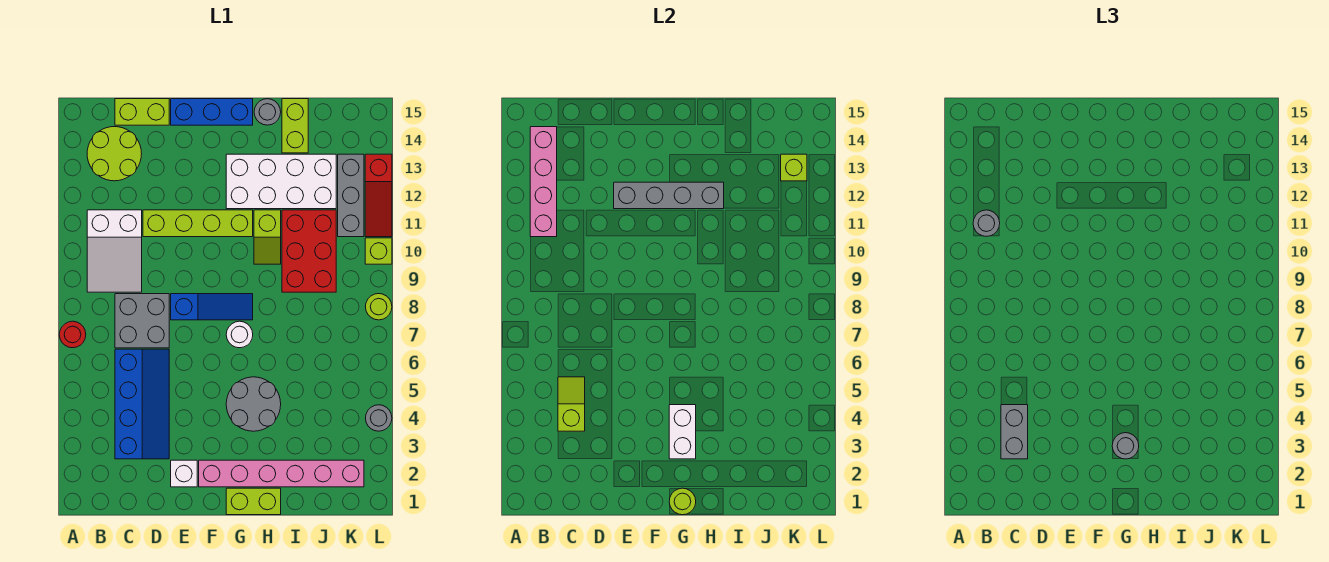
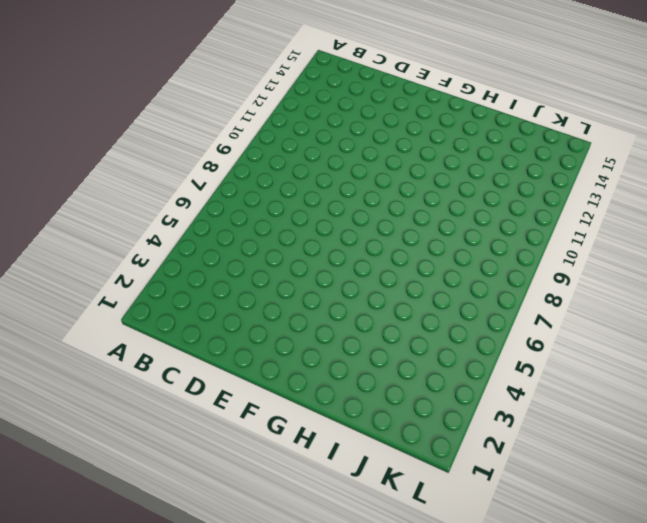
none -> red 1x1 round brick [59,321,86,348]
none -> white 2x3 slope [87,210,142,292]
none -> lime 2x2 round brick [87,127,142,181]
none -> blue 2x4 slope [115,349,169,459]

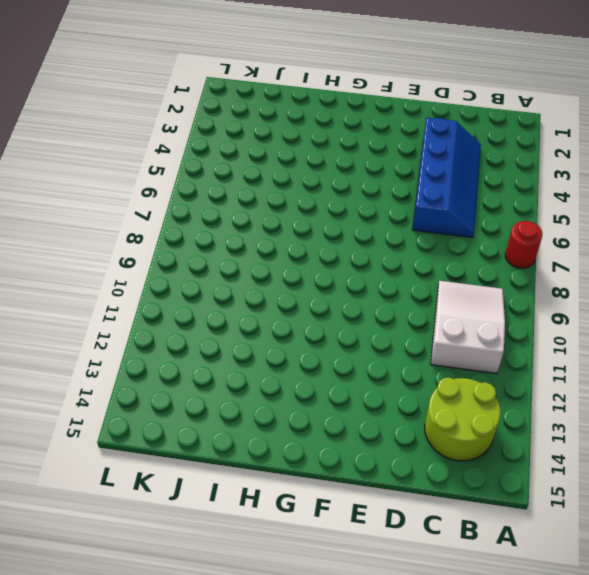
blue 2x4 slope [412,118,481,238] -> blue 2x4 slope turned to [115,349,169,459]
none -> grey 2x2 brick [115,294,169,348]
none -> lime 1x2 brick [115,99,169,125]
none -> lime 1x4 brick [143,210,253,237]
none -> white 1x1 brick [171,460,197,487]

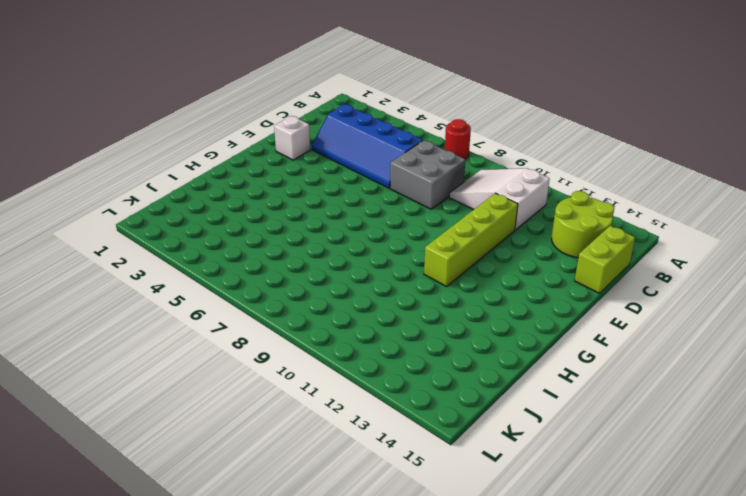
none -> blue 1x3 slope [171,294,253,320]
none -> blue 1x3 brick [171,99,253,125]
none -> pink 1x6 brick [199,460,364,487]
none -> lime 1x2 brick [226,488,281,515]

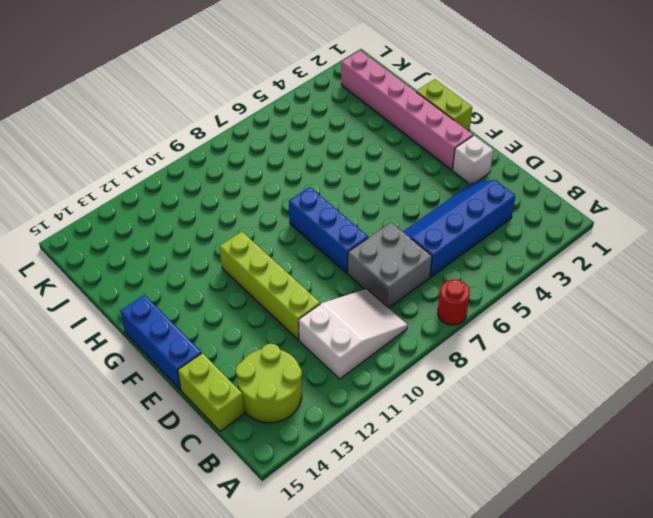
blue 1x3 brick [289,187,368,273] -> blue 1x3 slope [171,294,253,320]
none -> grey 2x2 round brick [226,377,281,431]
none -> white 1x1 round brick [226,321,253,348]
none -> white 2x4 brick [226,154,336,209]
none -> lime 1x2 slope [254,210,281,264]

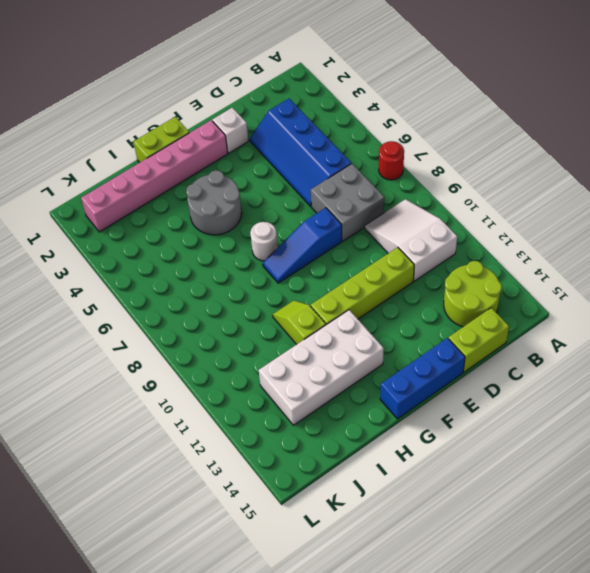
none -> grey 1x1 round brick [254,99,281,125]
none -> red 2x3 brick [282,210,336,292]
none -> lime 1x2 brick [282,99,308,153]
none -> grey 1x3 brick [338,154,364,237]

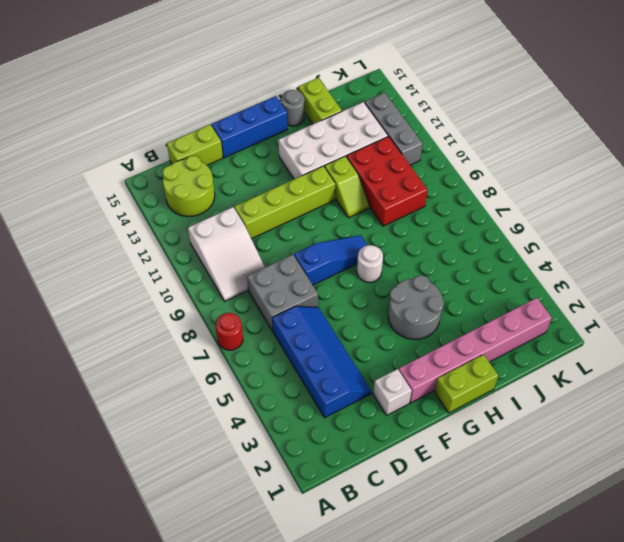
none -> grey 1x1 round brick [366,405,392,431]
none -> lime 1x1 round brick [366,294,392,320]
none -> lime 1x1 brick [365,238,392,264]
none -> red 1x3 slope [365,154,392,237]

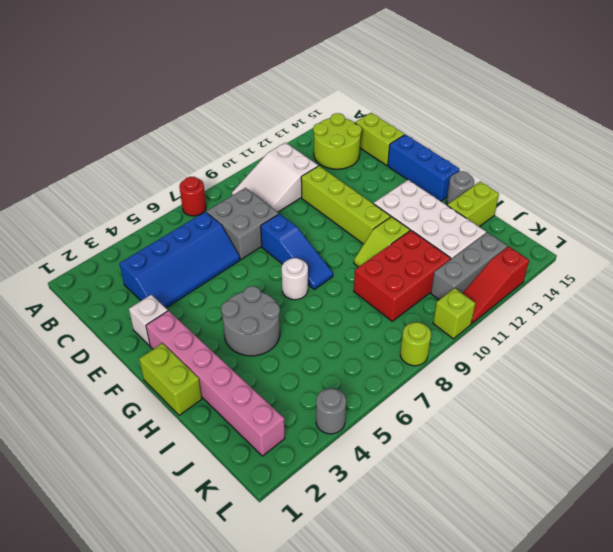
none -> pink 1x4 brick [530,127,557,237]
none -> lime 1x2 slope [558,377,585,431]
none -> grey 1x4 brick [614,182,724,209]
none -> lime 1x1 round brick [669,488,696,515]

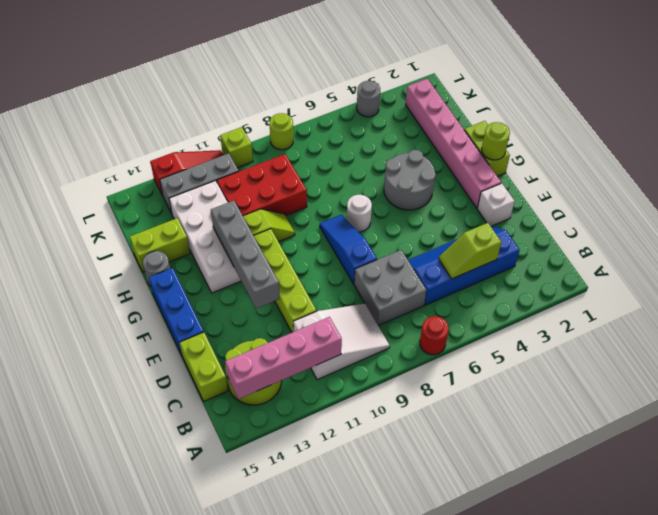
none -> white 1x2 brick [669,405,696,459]
none -> lime 1x1 brick [781,154,807,181]
none -> grey 1x1 round brick [973,210,1000,236]
none -> grey 1x2 brick [1001,405,1028,459]

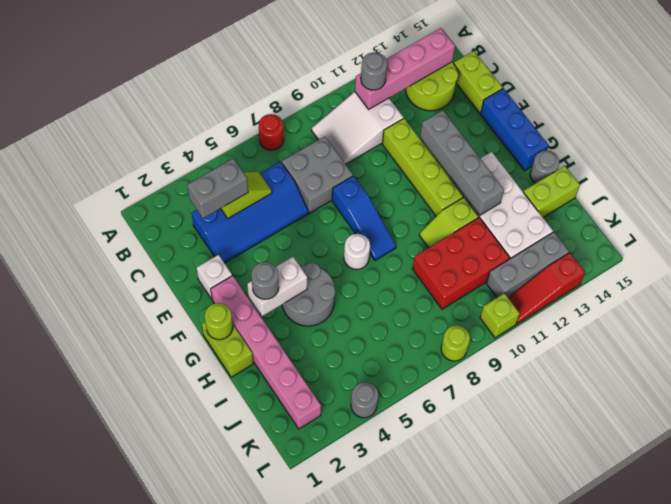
none -> lime 1x1 brick [781,154,807,181]

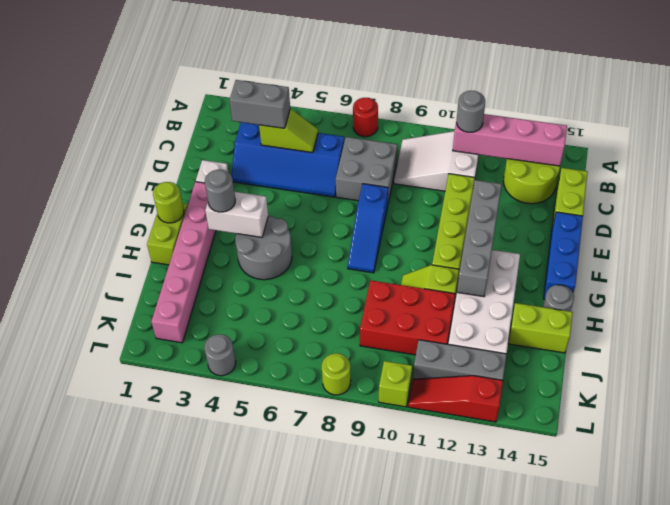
none -> white 1x1 round brick [226,321,253,348]
none -> lime 1x1 brick [781,154,807,181]

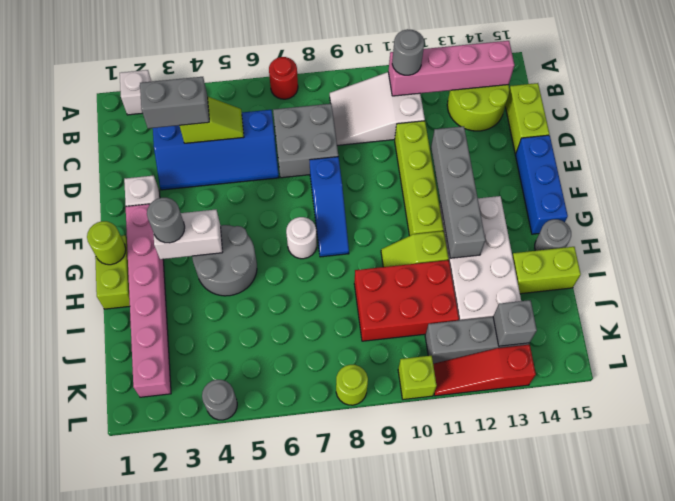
white 1x1 brick [120,70,152,115] -> none
grey 1x1 brick [493,300,537,346] -> lime 1x1 brick [781,154,807,181]

